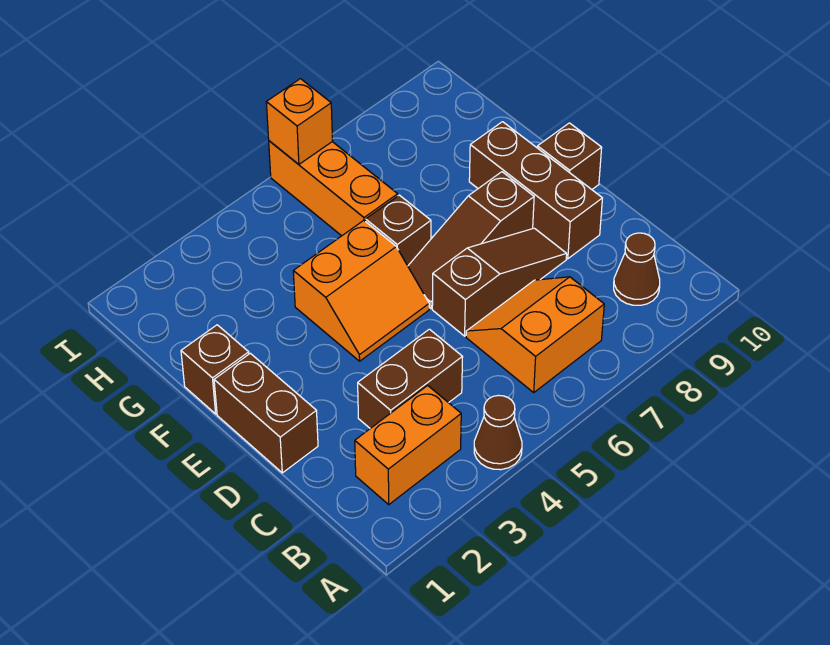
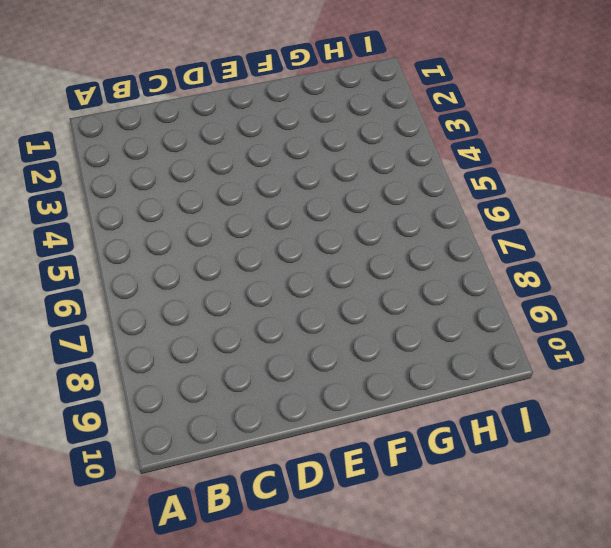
none -> brown 1x1 cone [474,395,522,470]
none -> orange 1x2 brick [355,385,461,505]
none -> orange 2x2 slope [466,277,604,392]

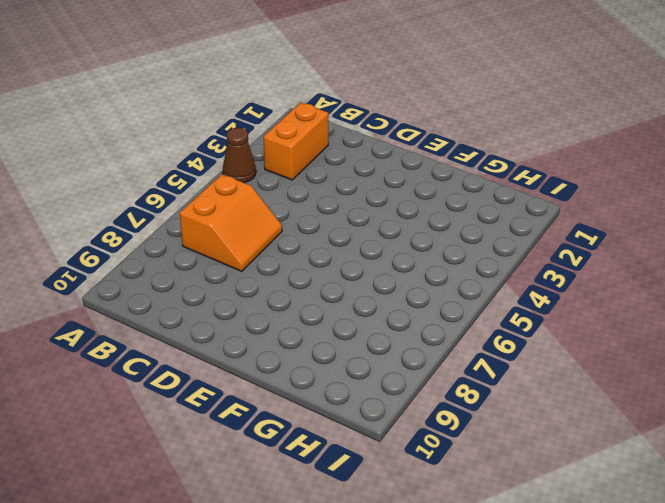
none -> brown 1x1 cone [614,233,660,305]
none -> brown 1x2 brick [358,329,463,428]
none -> brown 1x2 brick [214,353,318,473]

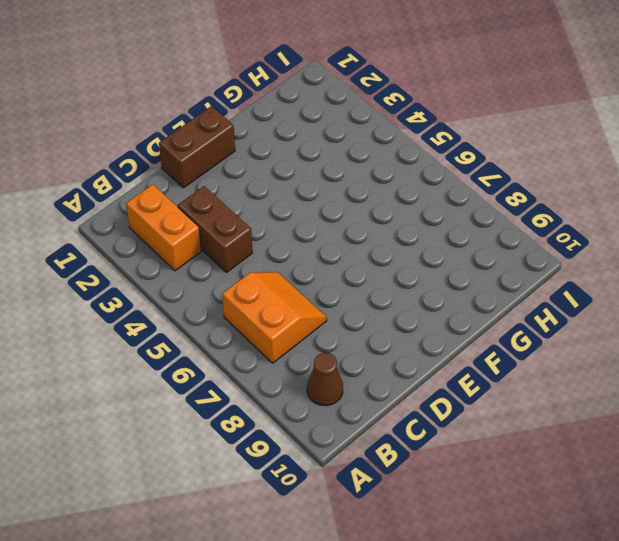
none -> brown 1x1 cone [474,395,522,470]
none -> brown 1x3 slope [432,228,567,336]
none -> brown 1x3 brick [469,122,602,259]

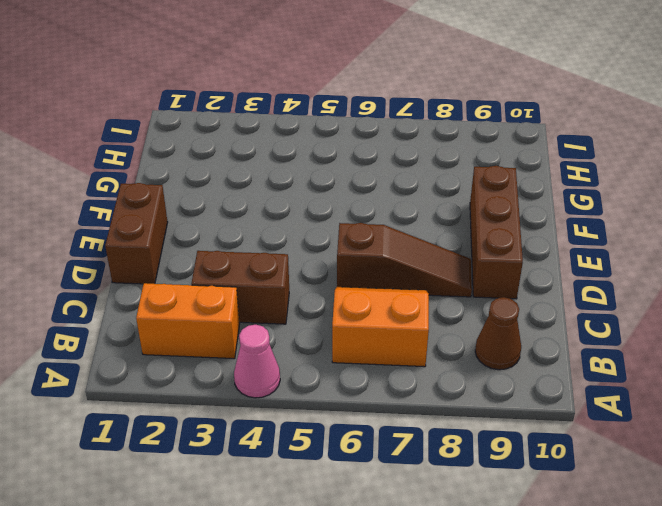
pink 1x1 cone [234,325,280,398] -> brown 1x1 cone [474,395,522,470]
none -> orange 2x2 slope [293,220,429,361]
none -> brown 1x3 slope [408,172,534,309]
none -> brown 1x1 brick [537,123,602,189]

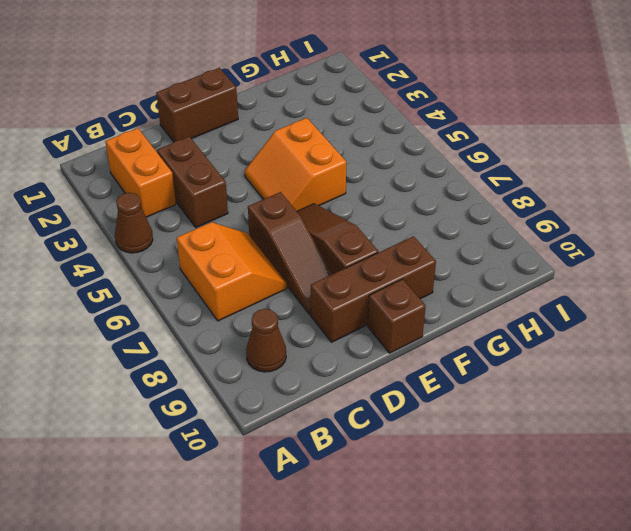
none -> brown 1x1 brick [181,325,249,414]
none -> brown 1x1 brick [366,195,431,266]
none -> orange 1x3 brick [269,141,398,236]

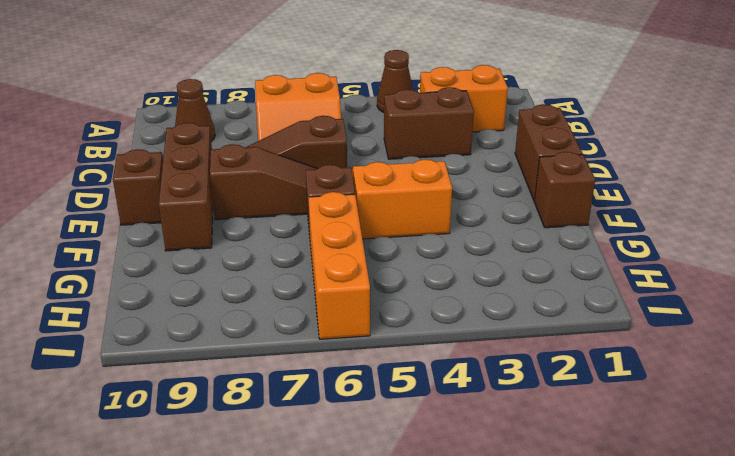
none -> orange 1x1 brick [266,79,333,164]

